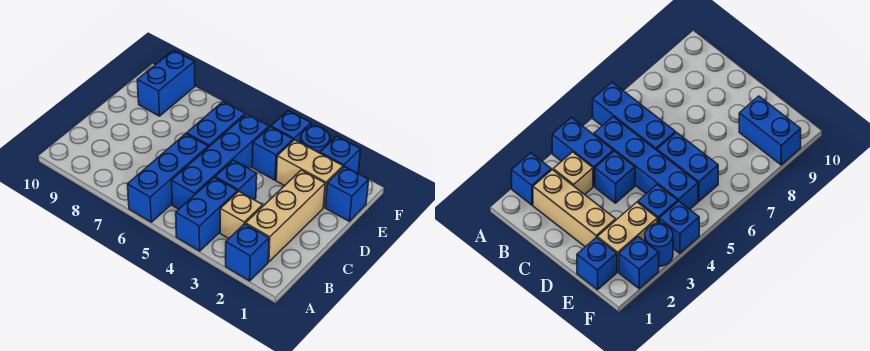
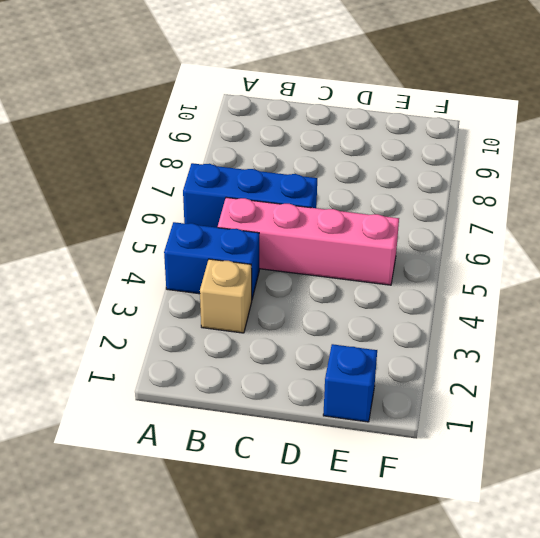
pink 1x4 brick [218,197,399,285] -> blue 1x4 brick [171,114,269,209]
none -> blue 1x1 brick [226,224,269,281]
none -> tan 1x3 brick [246,170,325,262]
none -> blue 1x1 brick [215,160,257,200]

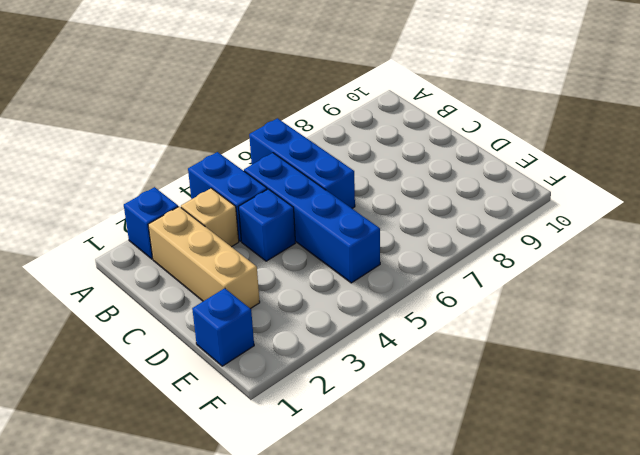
none -> blue 1x2 brick [187,102,245,147]
none -> tan 1x2 brick [276,140,343,207]
none -> blue 1x1 brick [252,127,293,180]

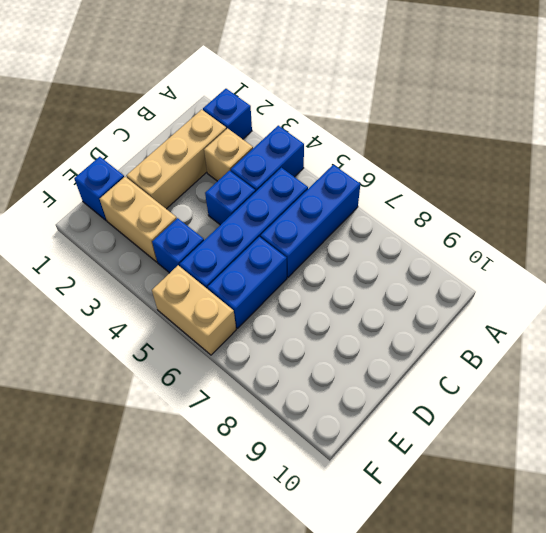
tan 1x2 brick [152,265,236,355] -> none
none -> blue 1x2 brick [137,50,195,116]
none -> blue 1x1 brick [320,137,361,173]
none -> blue 1x1 round brick [301,126,330,153]

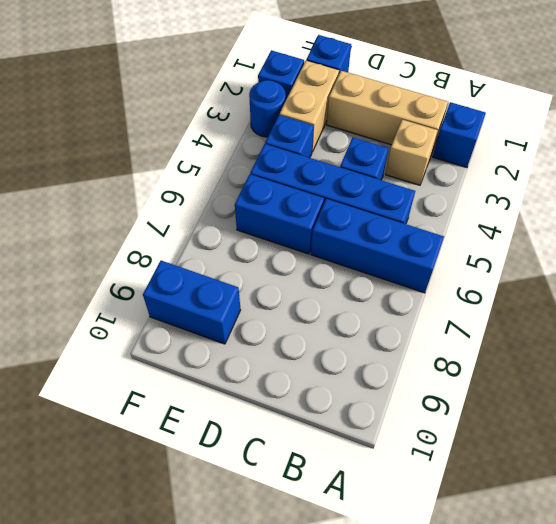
none -> blue 1x2 brick [176,177,238,251]
none -> blue 1x1 brick [271,111,311,143]

